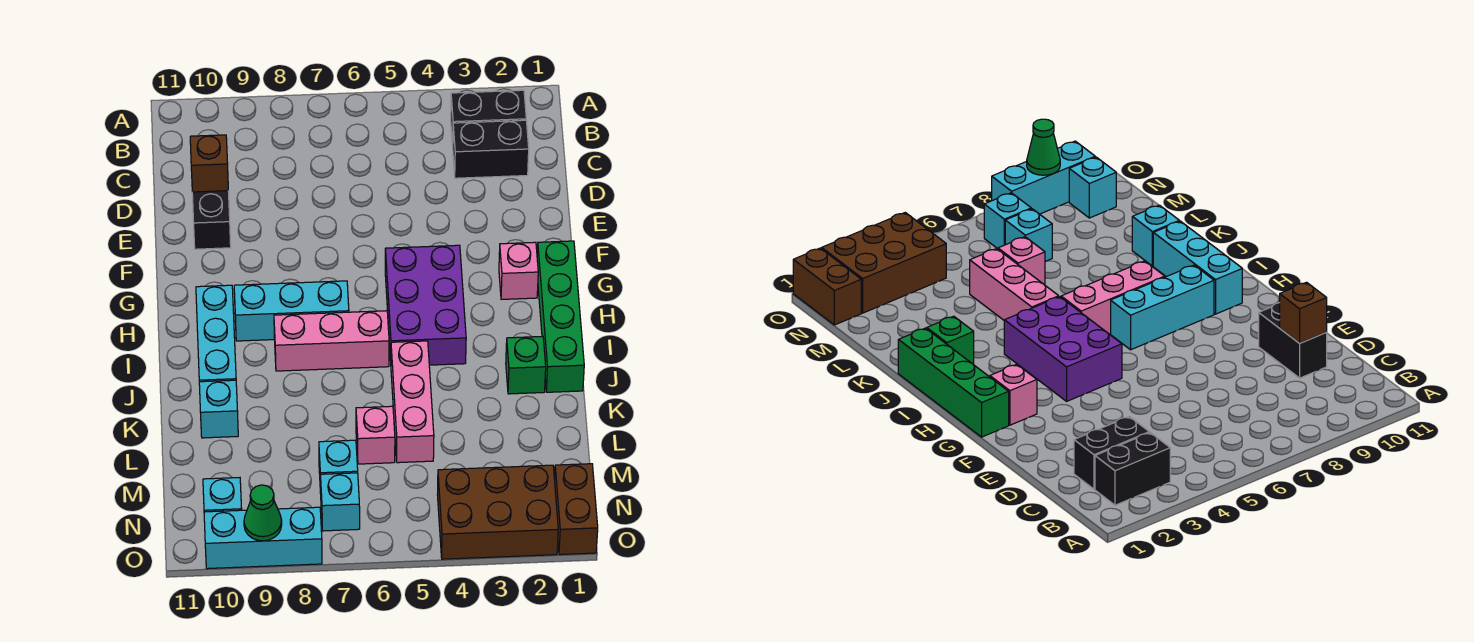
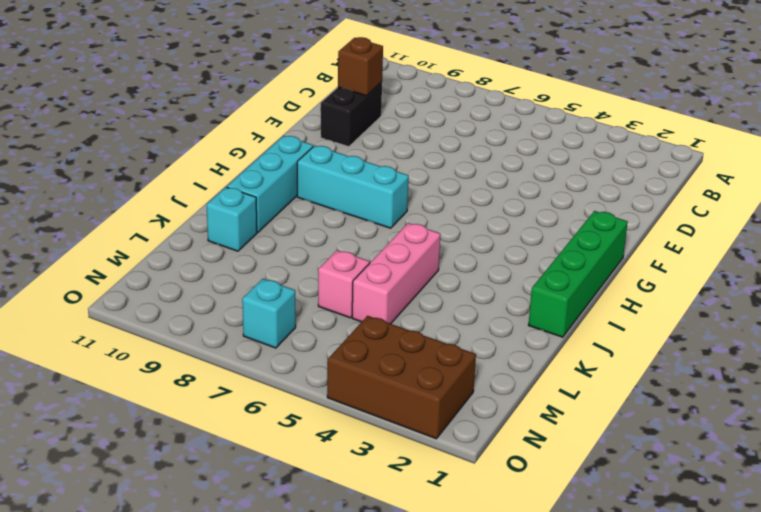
none -> black 1x2 brick [451,90,526,146]
none -> black 1x2 brick [453,120,529,178]
none -> pink 1x1 brick [499,242,538,299]

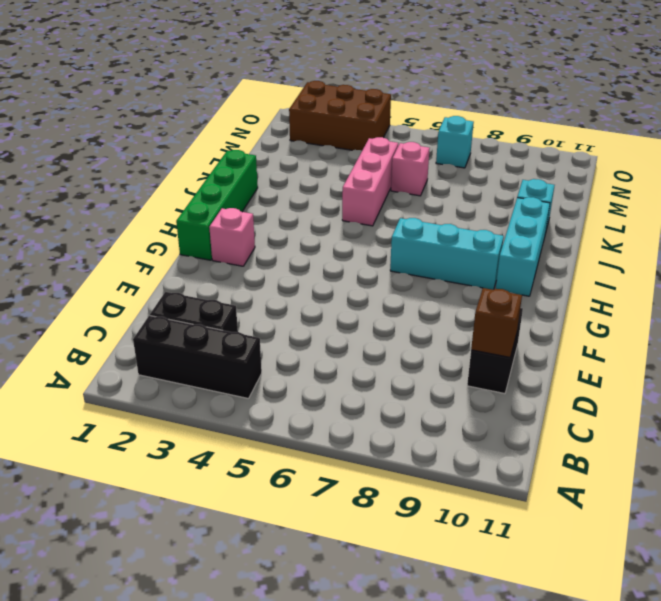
black 1x3 brick [133,315,262,399] -> black 1x2 brick [451,90,526,146]
none -> purple 2x3 brick [385,245,466,365]
none -> pink 1x3 brick [274,311,389,371]
none -> green 1x1 brick [506,336,546,394]

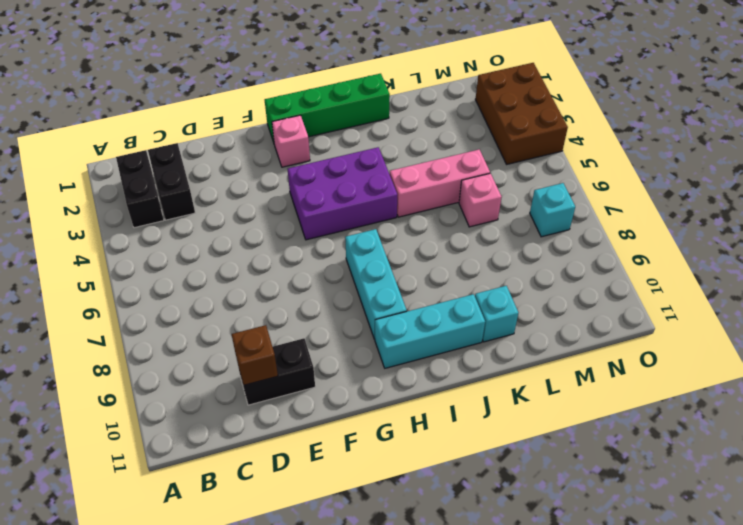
none -> pink 1x3 brick [274,311,389,371]
none -> green 1x1 brick [506,336,546,394]
none -> cyan 1x1 brick [319,440,358,493]

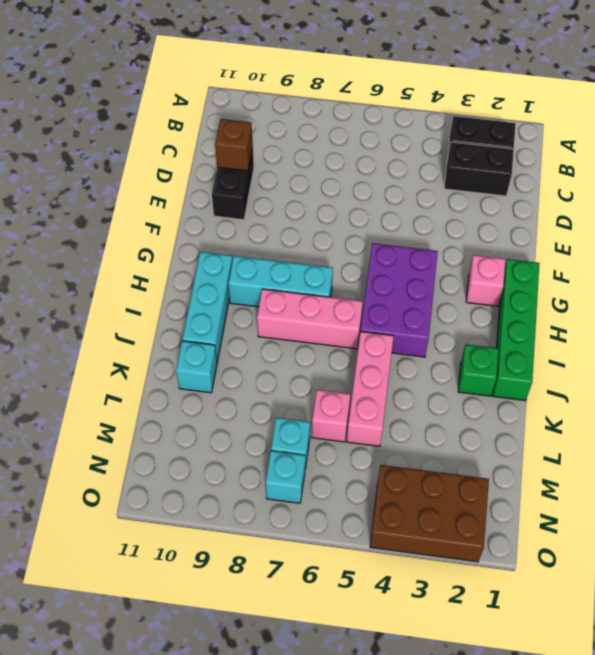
none -> brown 1x2 brick [555,464,598,555]
none -> cyan 1x1 brick [203,478,242,512]
none -> cyan 1x3 brick [204,507,322,569]

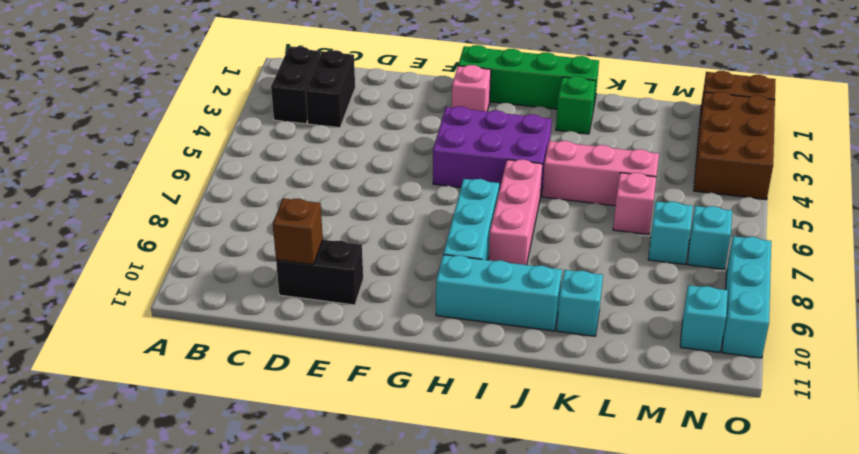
none -> green 1x1 cone [244,485,282,541]

